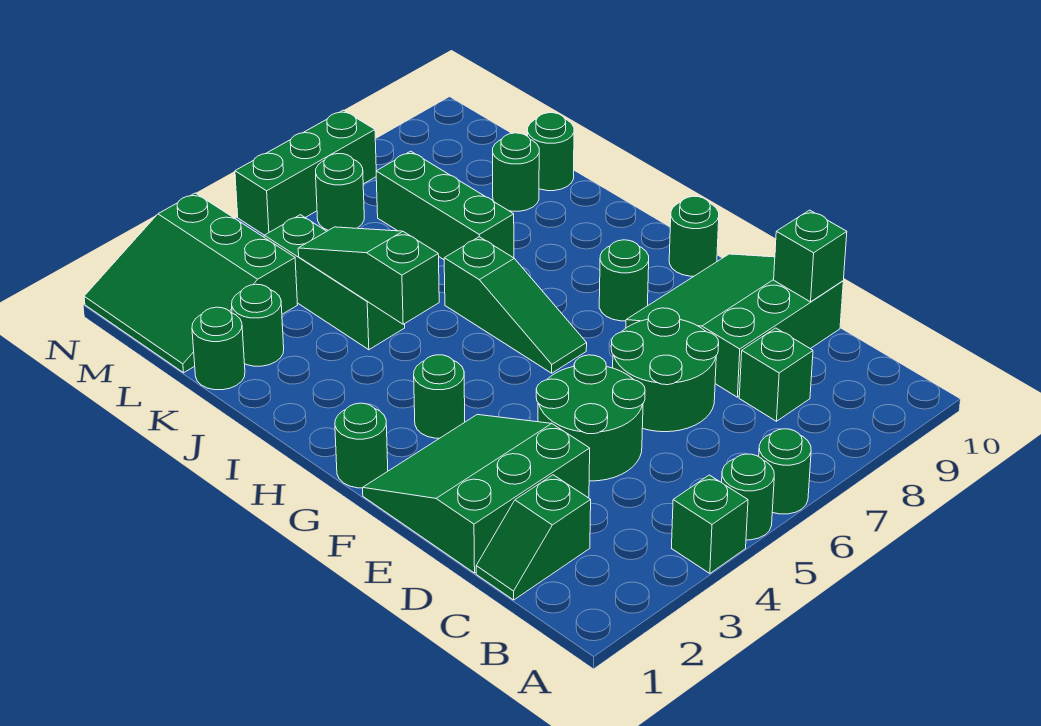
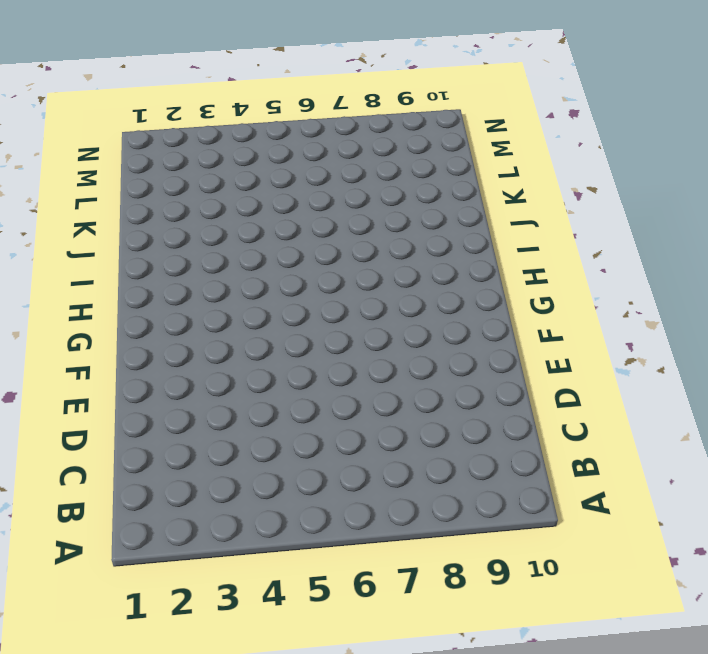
none -> green 1x1 brick [672,475,748,573]
none -> green 1x1 round brick [722,454,774,540]
none -> green 1x1 round brick [759,429,811,514]

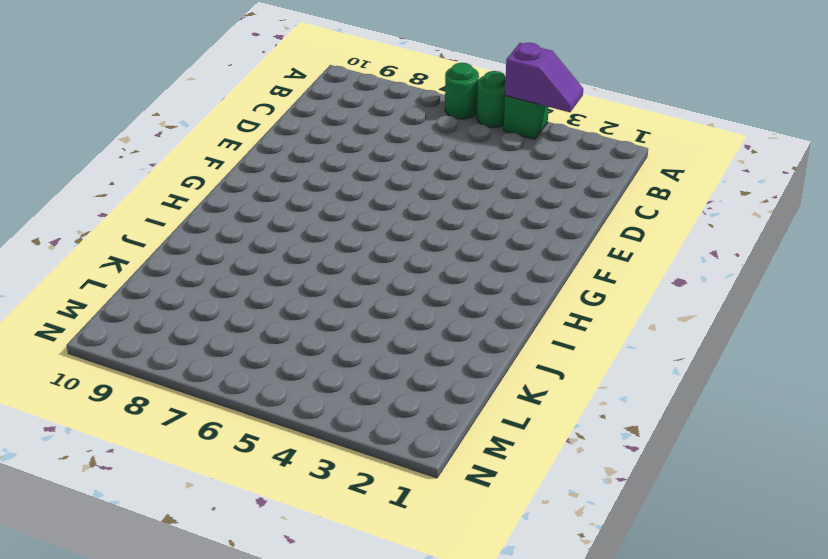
purple 1x2 slope [505,43,583,112] -> none
none -> green 1x2 slope [476,475,591,600]
none -> green 1x1 brick [739,328,813,421]
none -> green 3x3 slope [363,415,590,573]

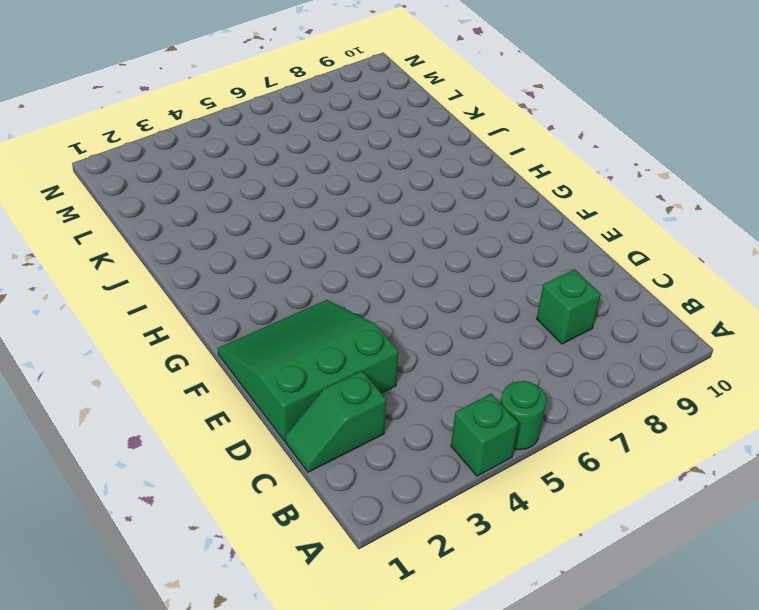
none -> green 1x1 round brick [759,429,811,514]
none -> green 2x2 round brick [536,355,645,481]
none -> green 2x2 round brick [611,308,719,432]

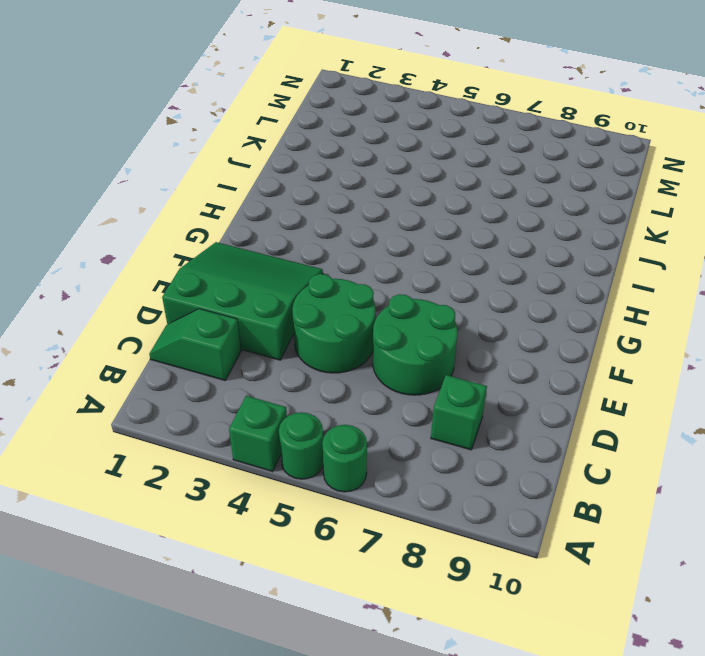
none -> green 3x3 slope [626,254,843,397]
none -> green 1x1 round brick [335,403,388,488]
none -> green 1x1 round brick [414,355,465,438]

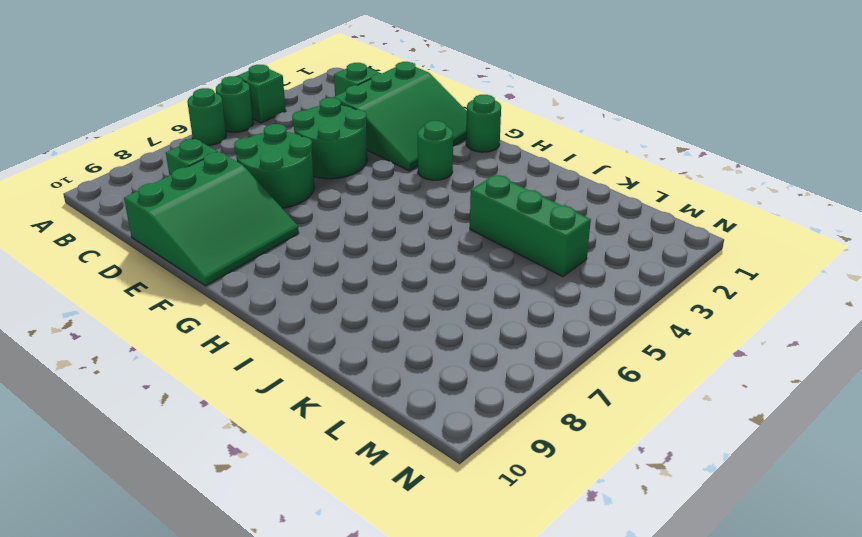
none -> green 1x3 slope [444,237,587,373]
none -> green 1x1 round brick [599,240,649,321]
none -> green 1x1 round brick [669,196,719,276]

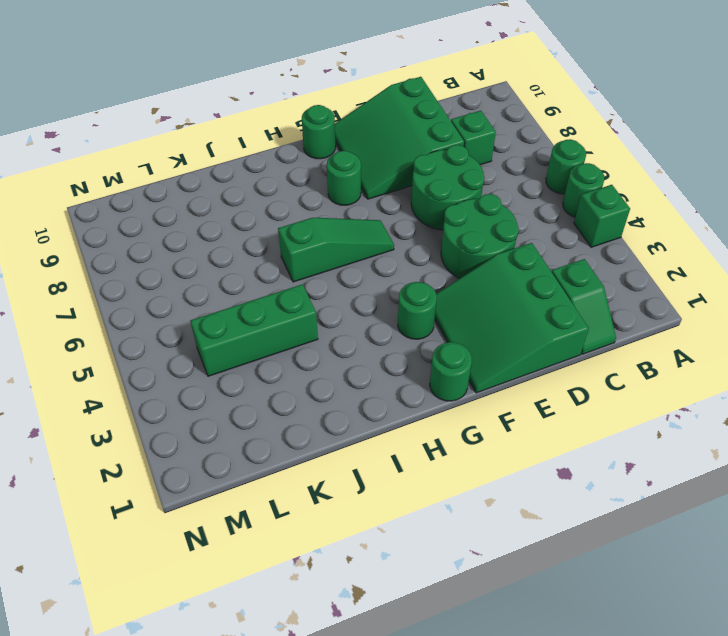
none -> green 1x3 brick [376,151,514,260]
none -> green 1x1 round brick [192,307,245,390]
none -> green 1x1 round brick [232,284,284,366]

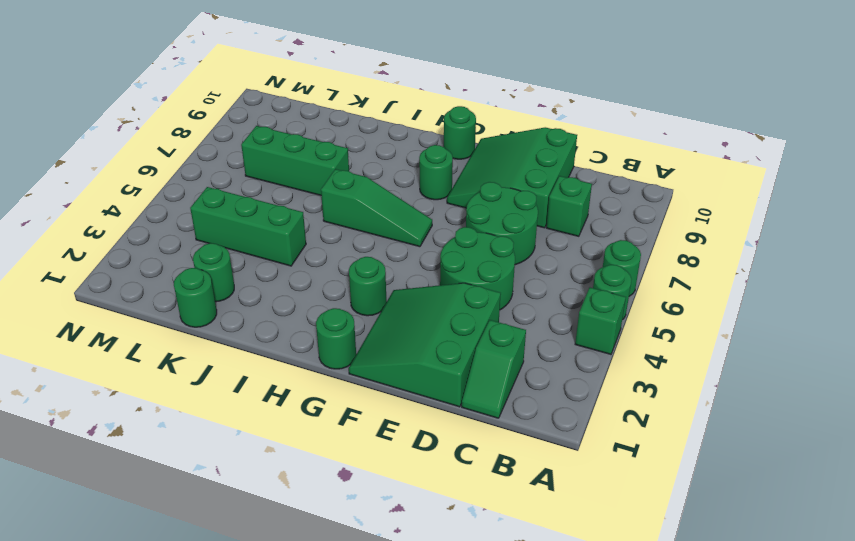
none -> green 1x1 round brick [493,133,539,211]
none -> green 1x1 round brick [528,113,574,191]
none -> green 3x3 slope [84,193,297,373]

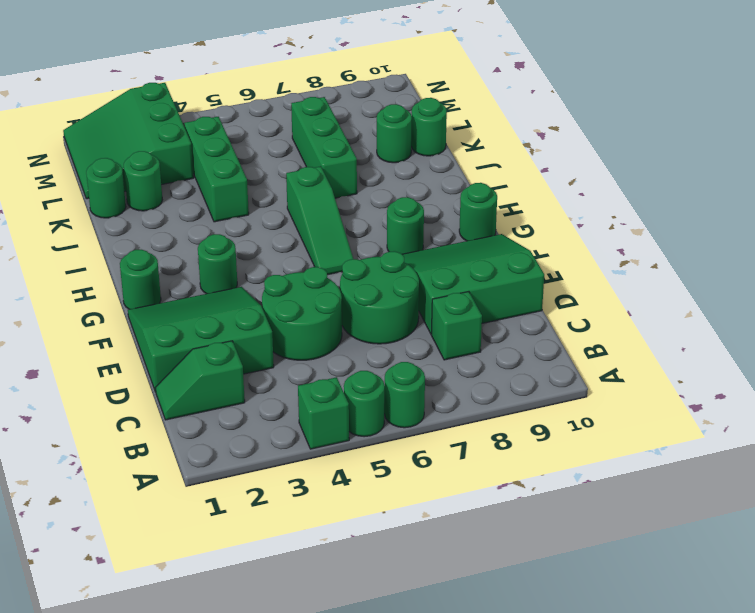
none -> green 1x1 round brick [316,154,364,230]
none -> green 1x3 brick [235,110,376,235]
none -> green 1x1 brick [774,210,847,302]

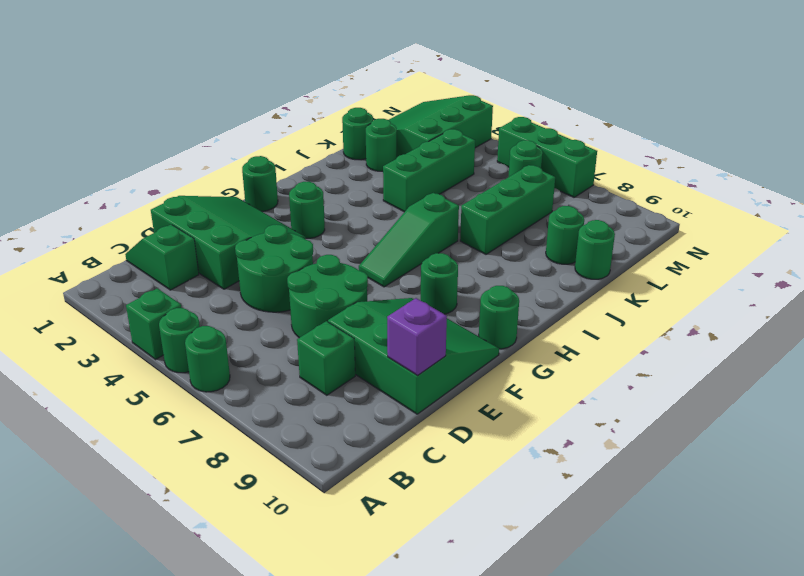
purple 1x1 brick [387,298,447,376] -> green 1x1 brick [774,210,847,302]
none -> green 1x3 slope [298,227,439,324]

